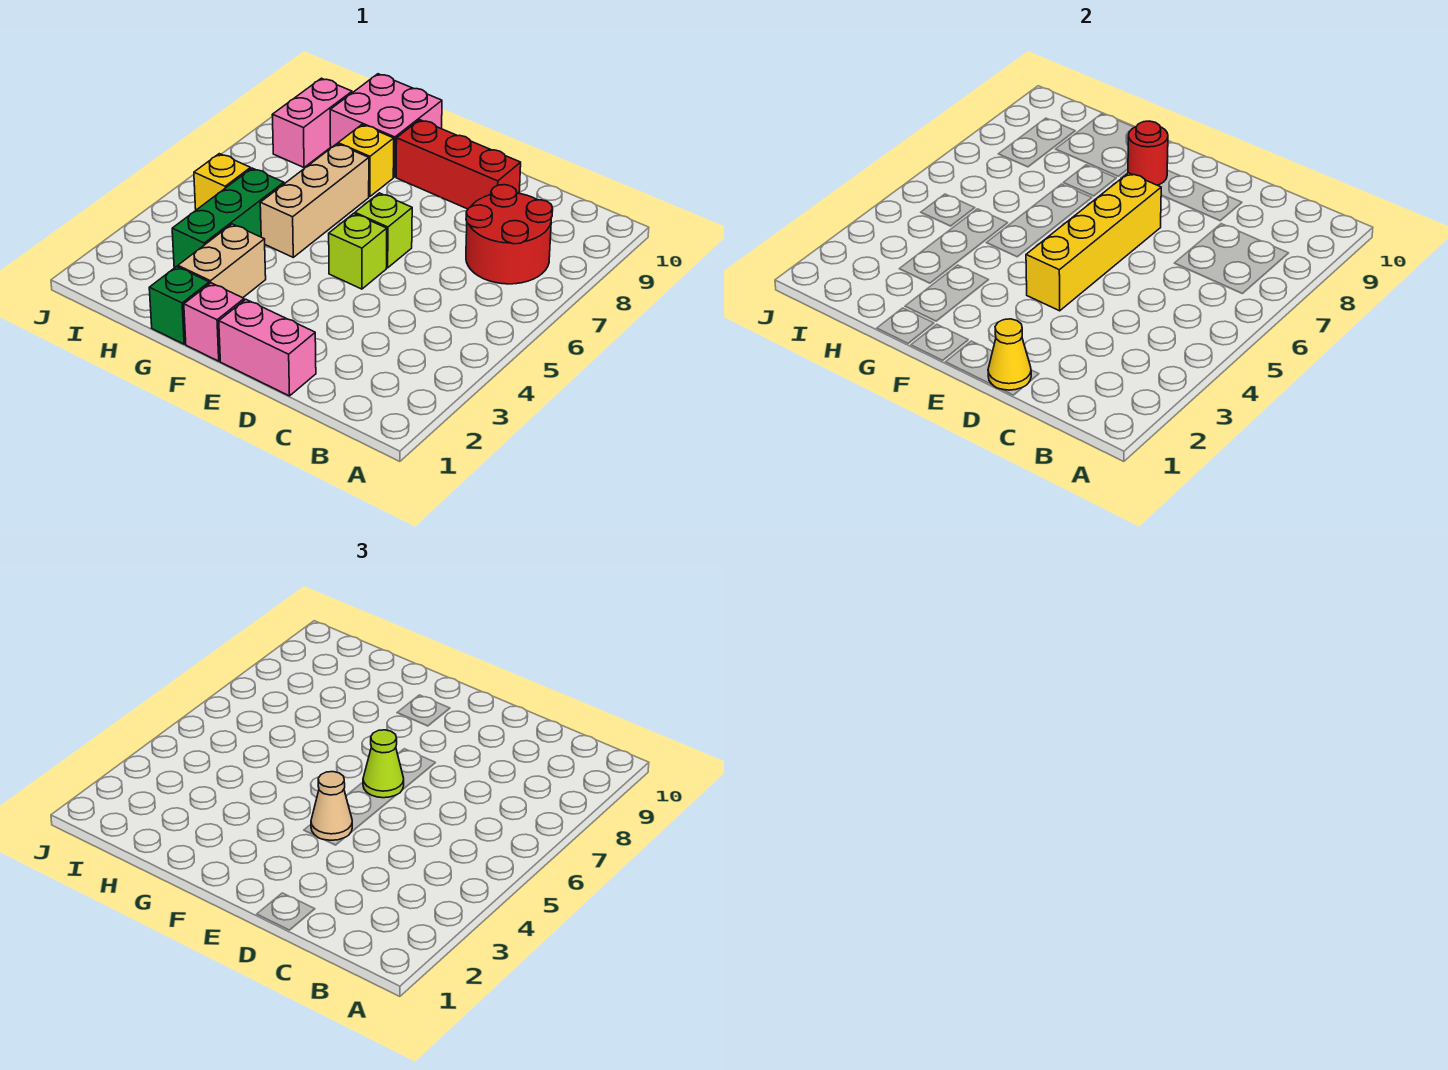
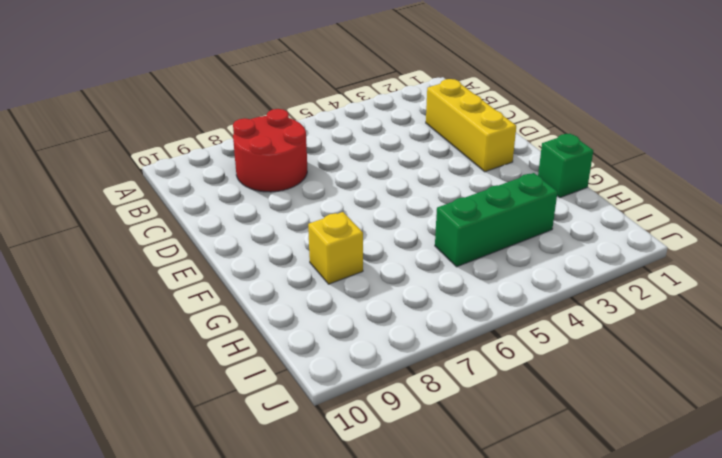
yellow 1x3 brick [426,79,516,172] -> none
none -> pink 1x2 brick [219,299,316,396]
none -> red 1x3 brick [396,120,521,209]
none -> lime 1x1 brick [329,213,387,289]

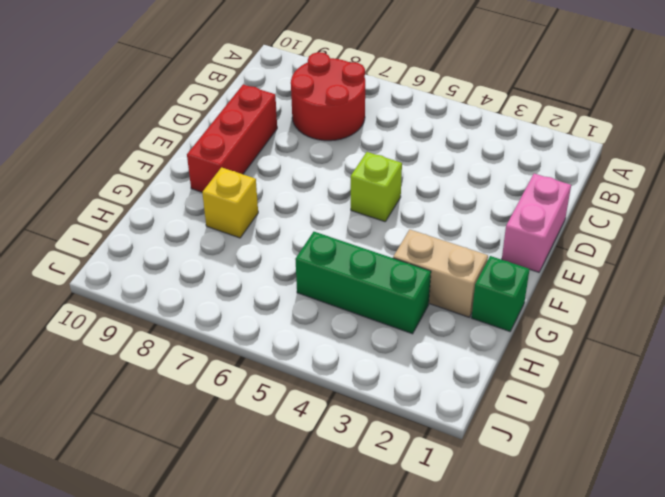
none -> lime 1x1 brick [355,193,412,268]
none -> pink 1x1 brick [184,283,244,361]
none -> tan 1x3 brick [260,144,369,257]

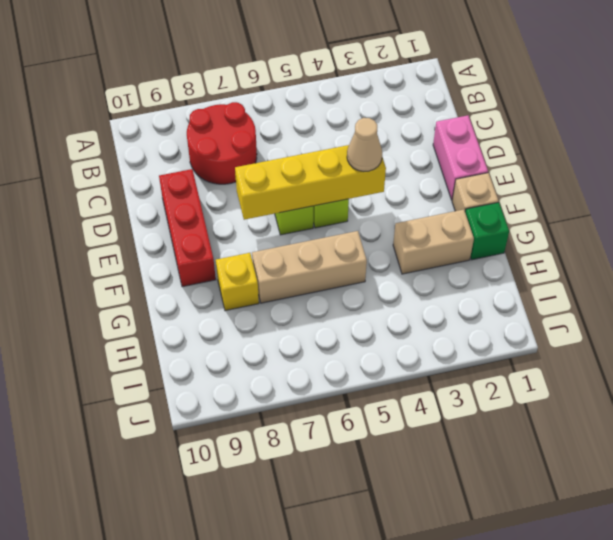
tan 1x1 brick [452,173,498,211] -> pink 1x1 brick [184,283,244,361]
none -> pink 2x2 brick [330,74,442,177]
none -> green 1x3 brick [172,168,284,268]
none -> yellow 1x1 brick [194,154,251,210]

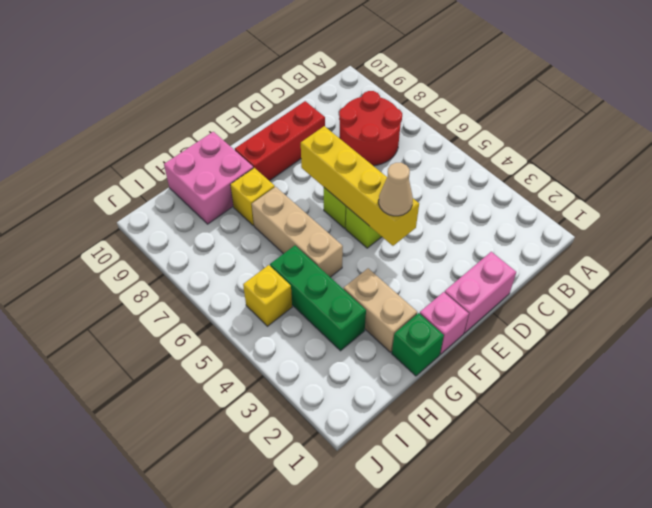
none -> pink 1x2 brick [272,78,352,167]
none -> yellow 1x1 cone [988,319,1031,390]
none -> red 1x1 round brick [1128,121,1168,185]

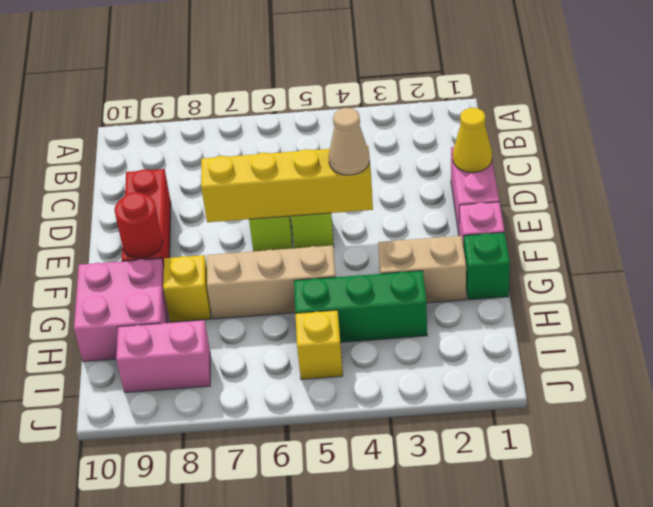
none -> red 2x2 round brick [466,185,553,284]
none -> lime 1x1 cone [363,730,404,798]

